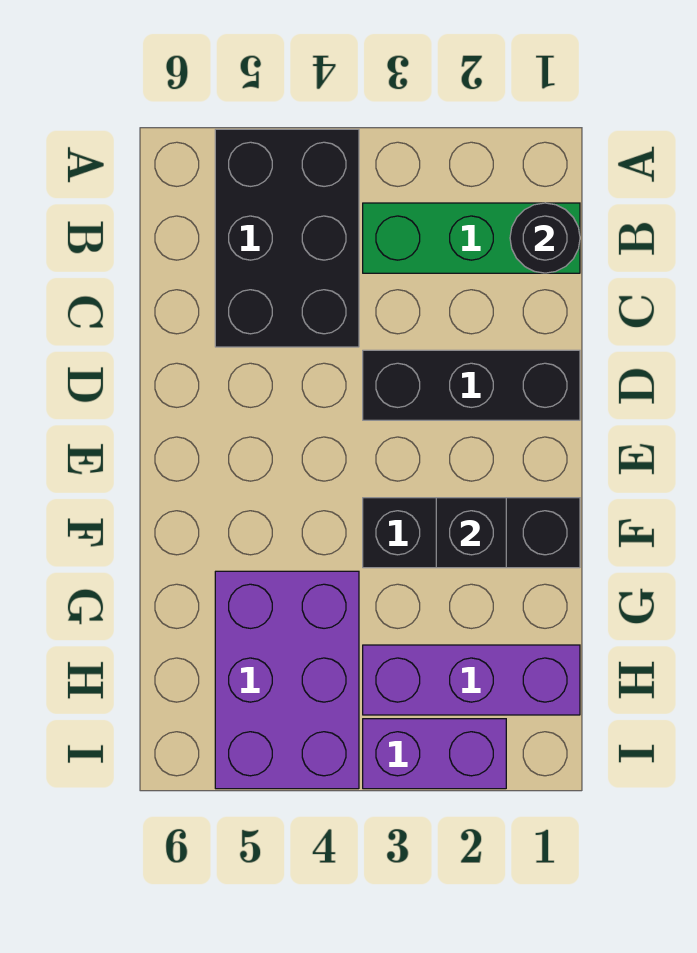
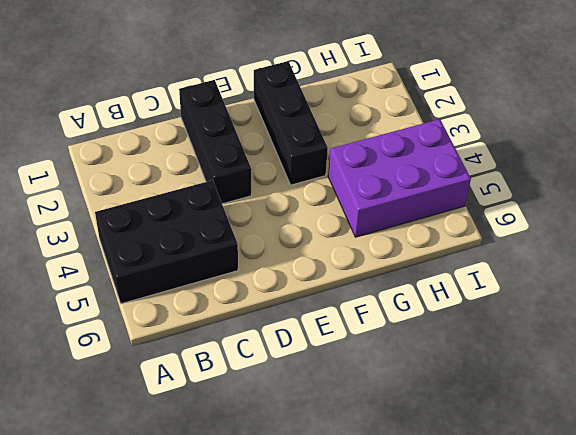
none -> green 1x3 brick [363,203,580,273]
none -> purple 1x3 brick [363,645,580,715]

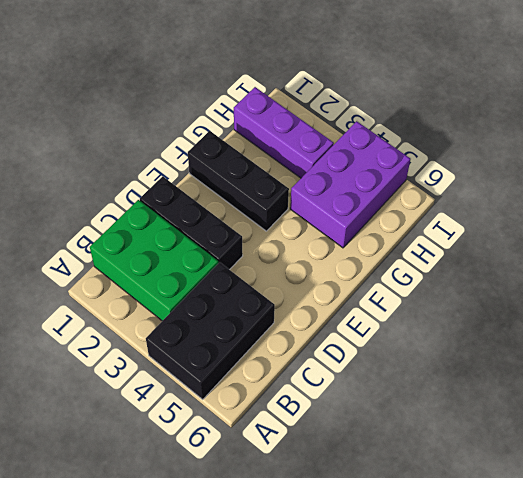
green 2x3 brick [90,200,218,321] -> green 1x3 brick [363,203,580,273]
none -> purple 1x2 brick [363,719,506,789]
none -> black 1x1 round brick [510,203,580,273]

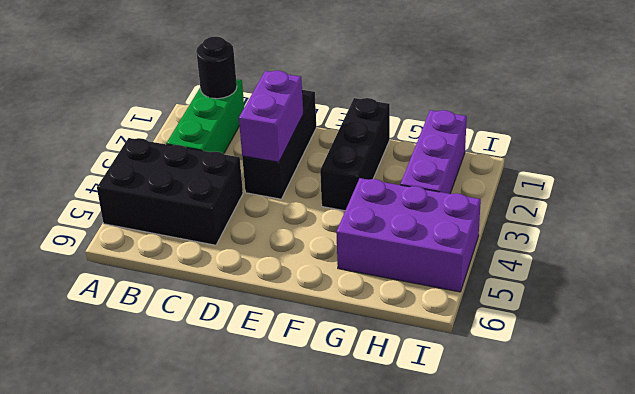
purple 1x2 brick [239,71,303,162] -> purple 1x2 brick moved to [363,719,506,789]
none -> black 1x1 brick [436,498,506,568]

